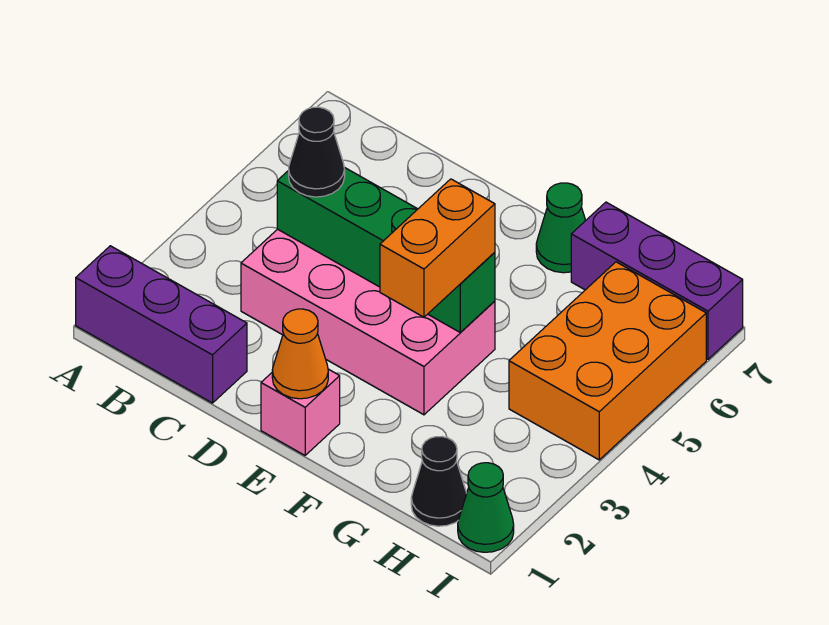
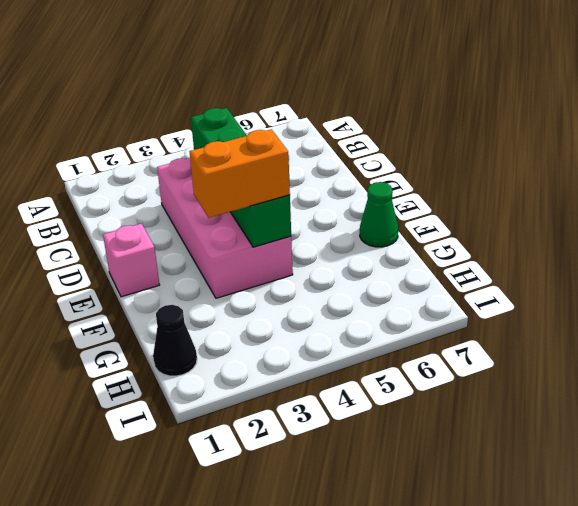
none -> purple 1x3 brick [76,246,247,403]
none -> purple 1x3 brick [571,202,743,359]
none -> orange 2x3 brick [509,262,706,460]

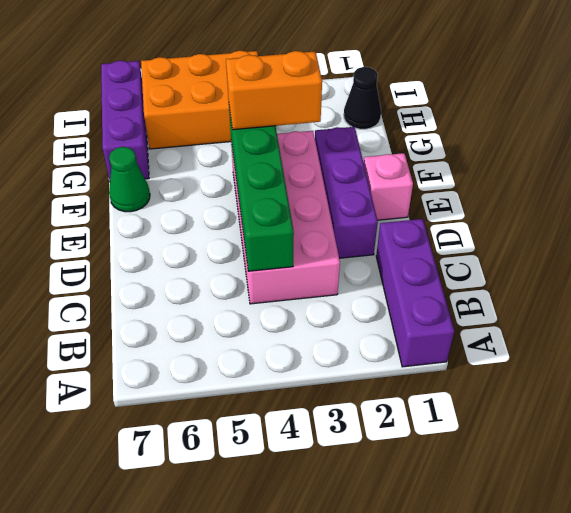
purple 1x3 brick [315,127,378,258] -> none
none -> green 1x1 cone [458,463,514,552]
none -> orange 1x1 cone [272,309,328,399]
none -> black 1x1 cone [289,107,345,197]

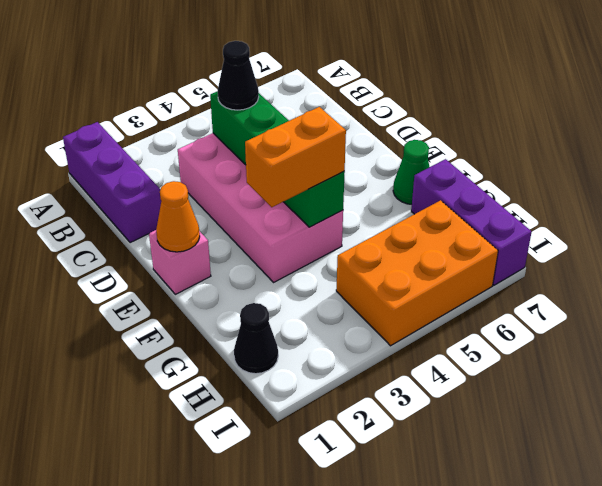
none -> green 1x1 cone [458,463,514,552]

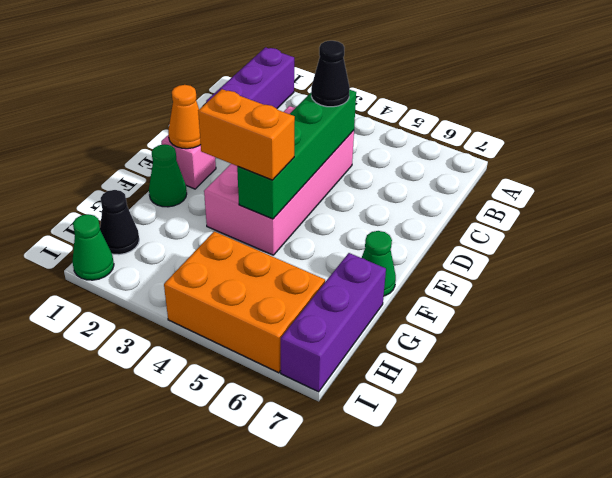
green 1x1 cone [149,144,187,207] -> none

